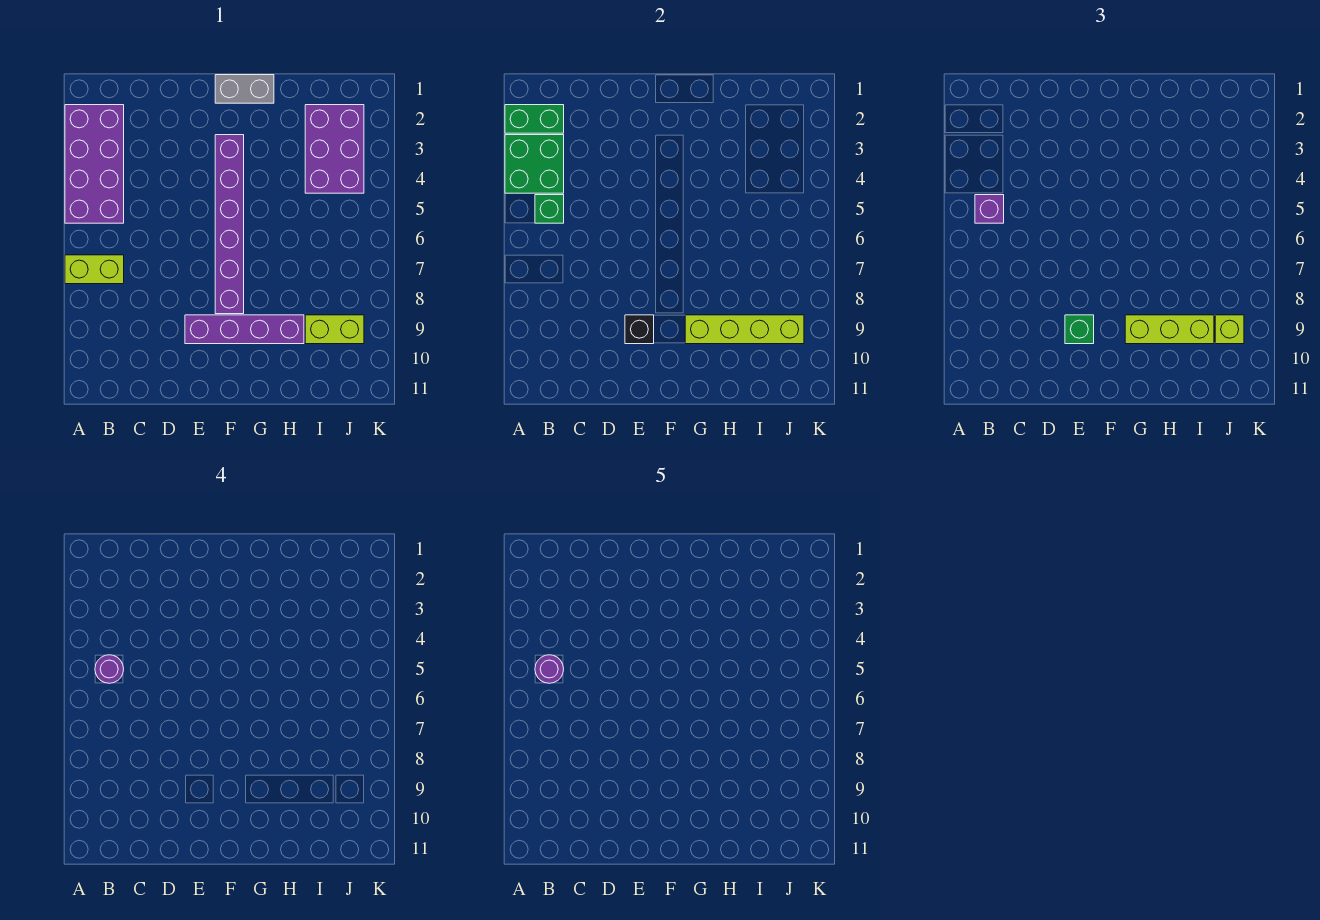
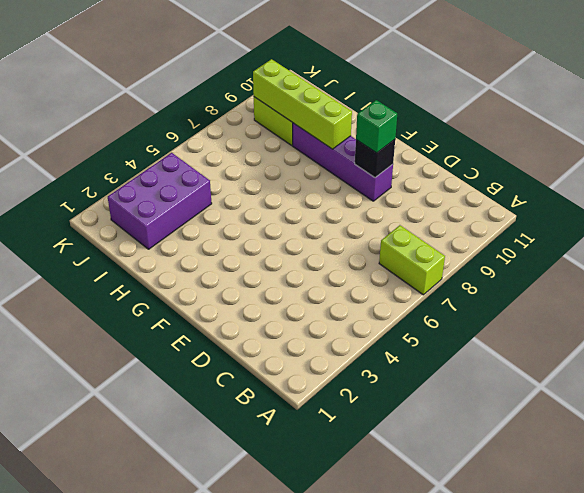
none -> purple 2x4 brick [65,105,124,223]
none -> grey 1x2 brick [215,75,274,103]
none -> purple 1x6 brick [215,135,244,314]

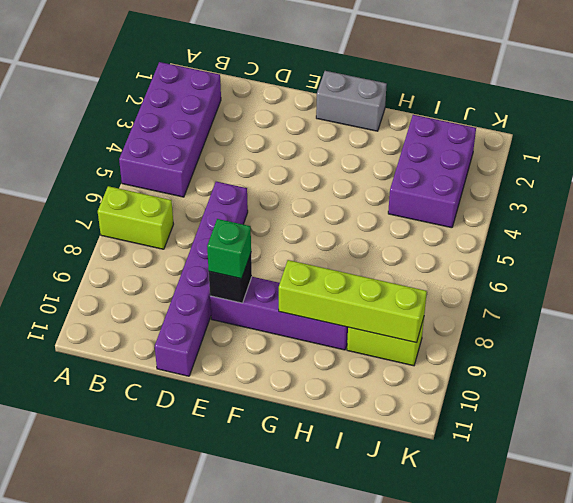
purple 1x6 brick [155,182,248,376] -> purple 1x6 brick moved to [215,135,244,314]
none -> green 1x2 brick [505,105,564,133]
none -> green 2x2 brick [505,135,564,193]
none -> green 1x1 brick [535,195,564,223]

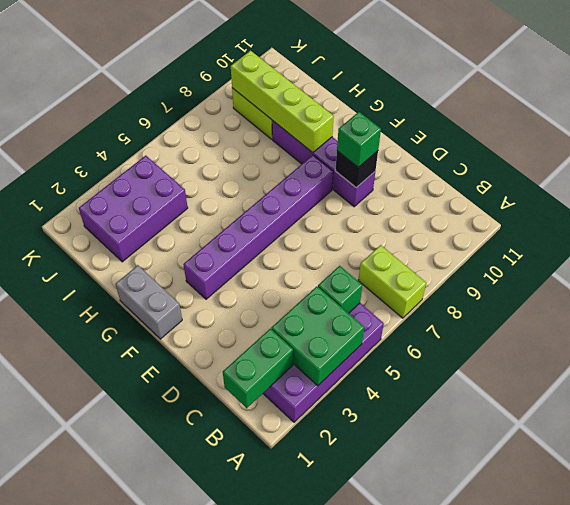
green 1x2 brick [223,329,293,408] -> green 1x2 brick turned to [505,105,564,133]
none -> purple 1x1 brick [975,195,1004,223]
none -> lime 1x3 brick [1125,315,1214,344]
none -> lime 1x1 brick [1215,315,1244,344]

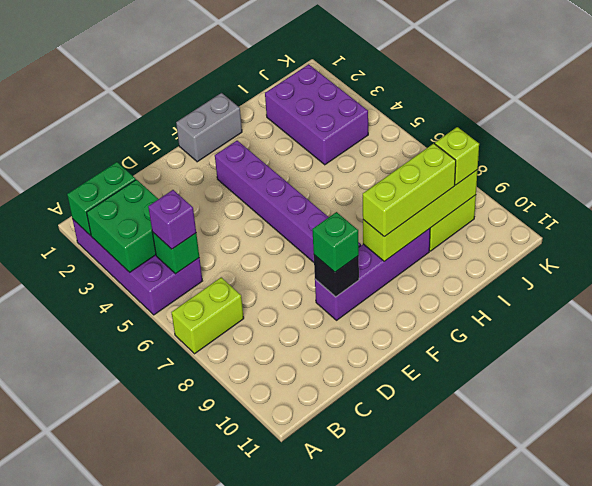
none -> purple 1x1 round brick [95,655,124,683]
none -> purple 1x1 round brick [535,655,564,683]

